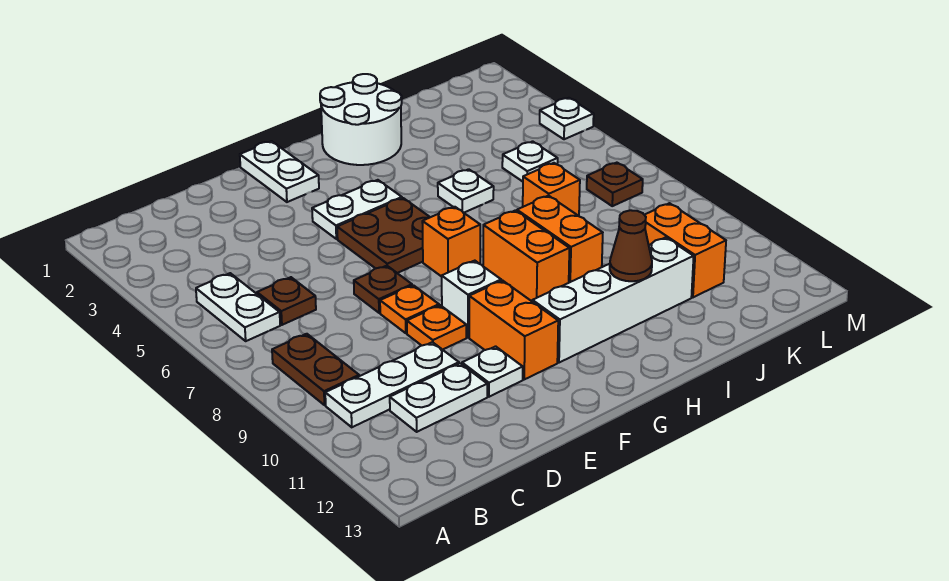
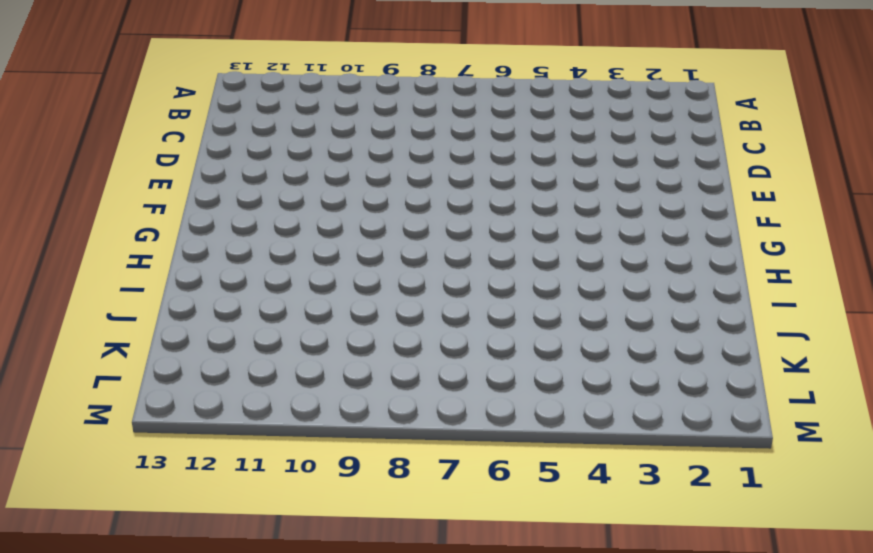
none -> white 1x2 plate [196,273,280,341]
none -> brown 1x2 plate [272,334,359,405]
none -> white 1x3 plate [325,342,459,427]

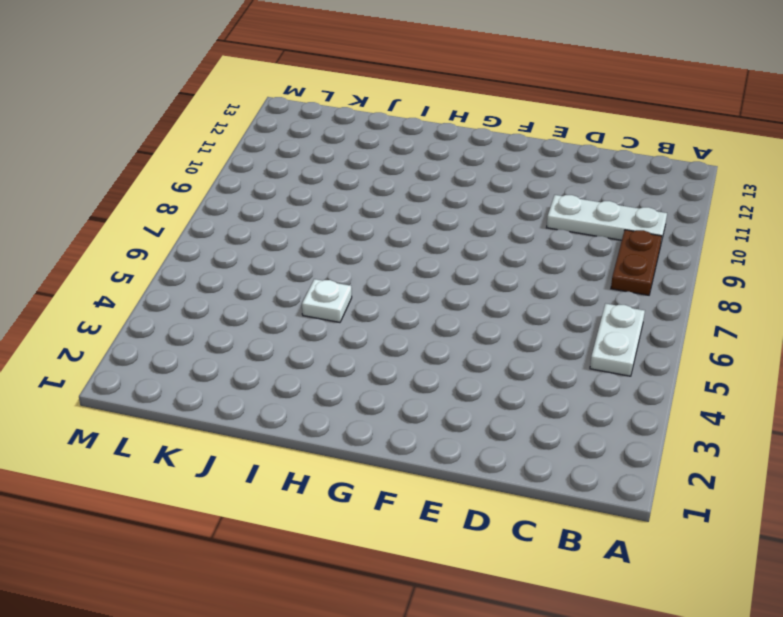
none -> brown 1x1 plate [257,277,316,325]
none -> white 1x2 plate [390,363,487,432]
none -> brown 1x1 plate [354,266,412,313]

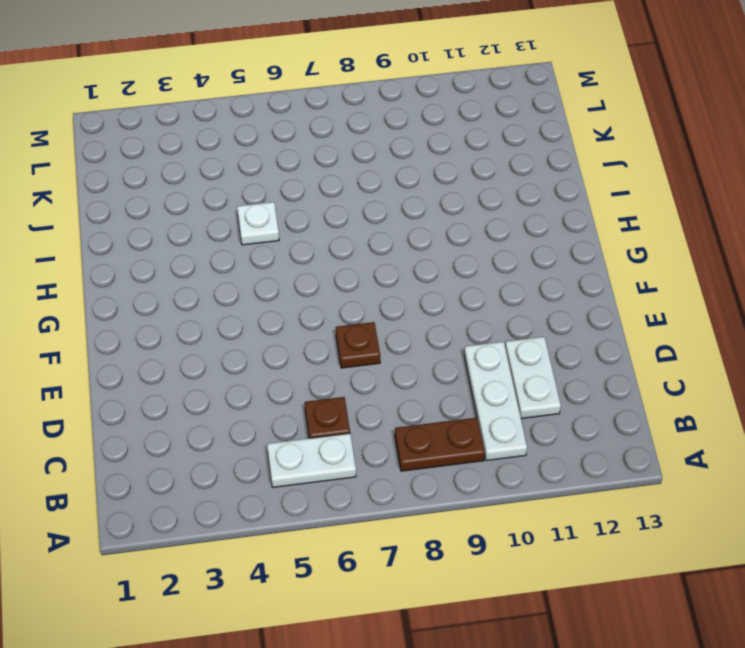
none -> orange 1x1 plate [380,285,439,333]
none -> orange 1x1 plate [407,305,466,350]
none -> white 1x1 plate [462,346,523,397]

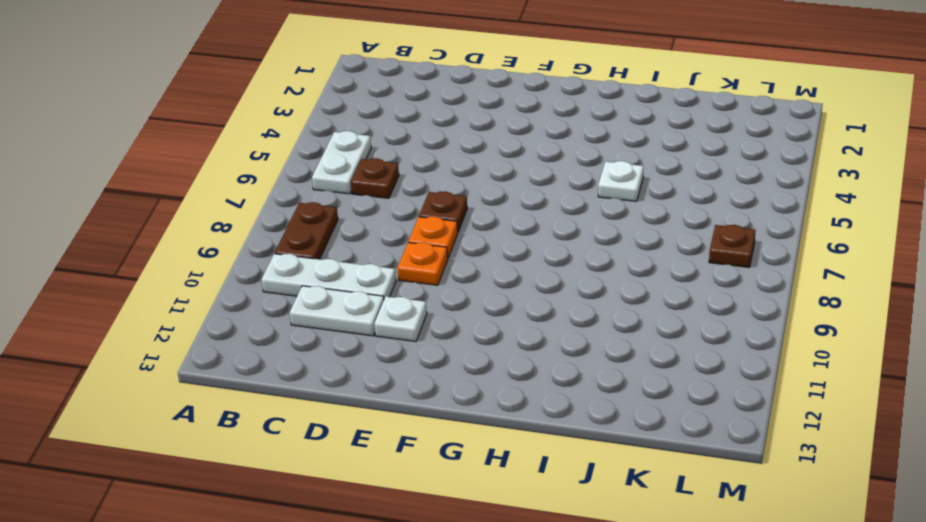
none -> white 1x2 plate [240,141,319,202]
none -> white 1x2 plate [312,180,402,239]
none -> brown 2x2 plate [337,198,430,273]

